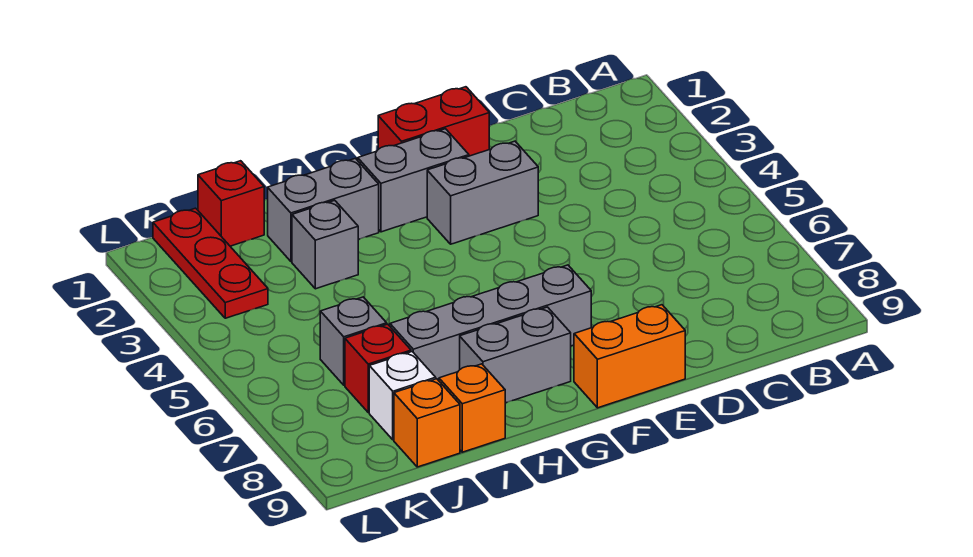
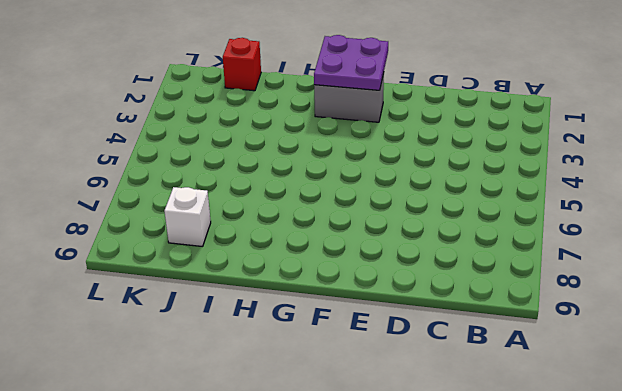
purple 2x2 plate [314,35,388,90] -> none
none -> red 1x2 brick [378,87,489,156]
none -> grey 1x2 brick [427,141,538,244]
none -> orange 1x2 brick [574,305,685,408]

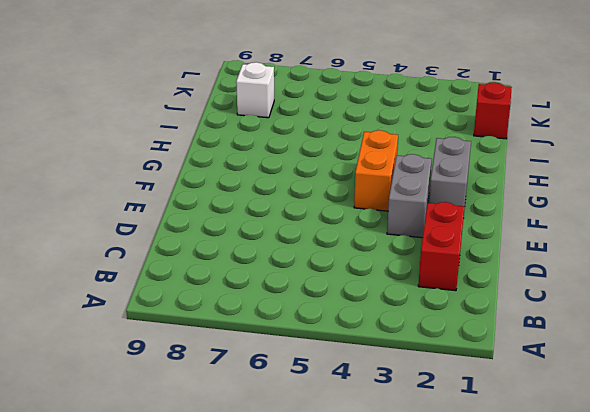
red 1x2 brick [418,202,465,291] -> red 1x2 brick moved to [378,87,489,156]
orange 1x2 brick [354,130,398,211] -> orange 1x2 brick moved to [574,305,685,408]
none -> grey 1x4 brick [390,265,591,381]
none -> grey 1x2 brick [460,307,571,403]
none -> grey 1x2 brick [268,158,379,261]

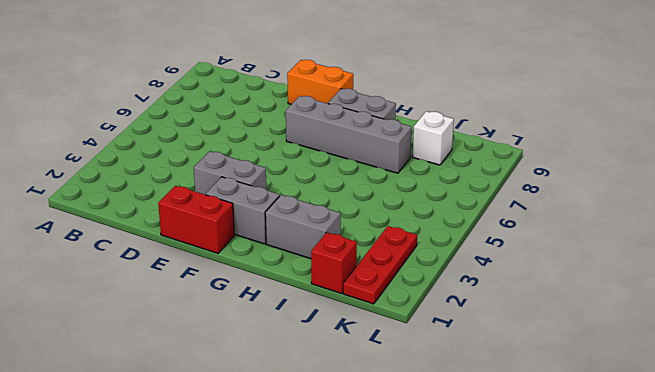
none -> grey 1x1 brick [292,200,358,289]
none -> orange 1x1 brick [439,364,505,452]
none -> grey 1x1 brick [320,297,387,385]

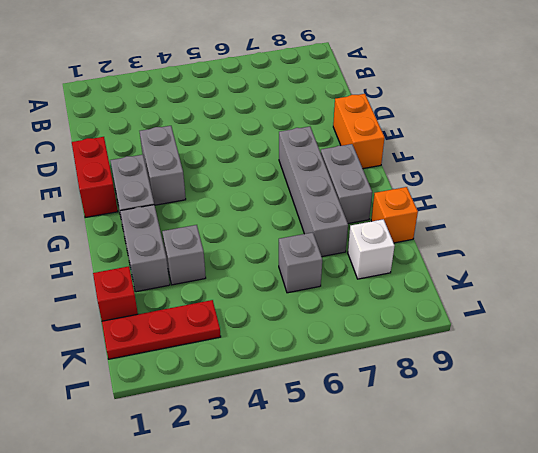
none -> red 1x1 brick [345,324,411,413]
none -> orange 1x1 brick [394,379,460,467]

